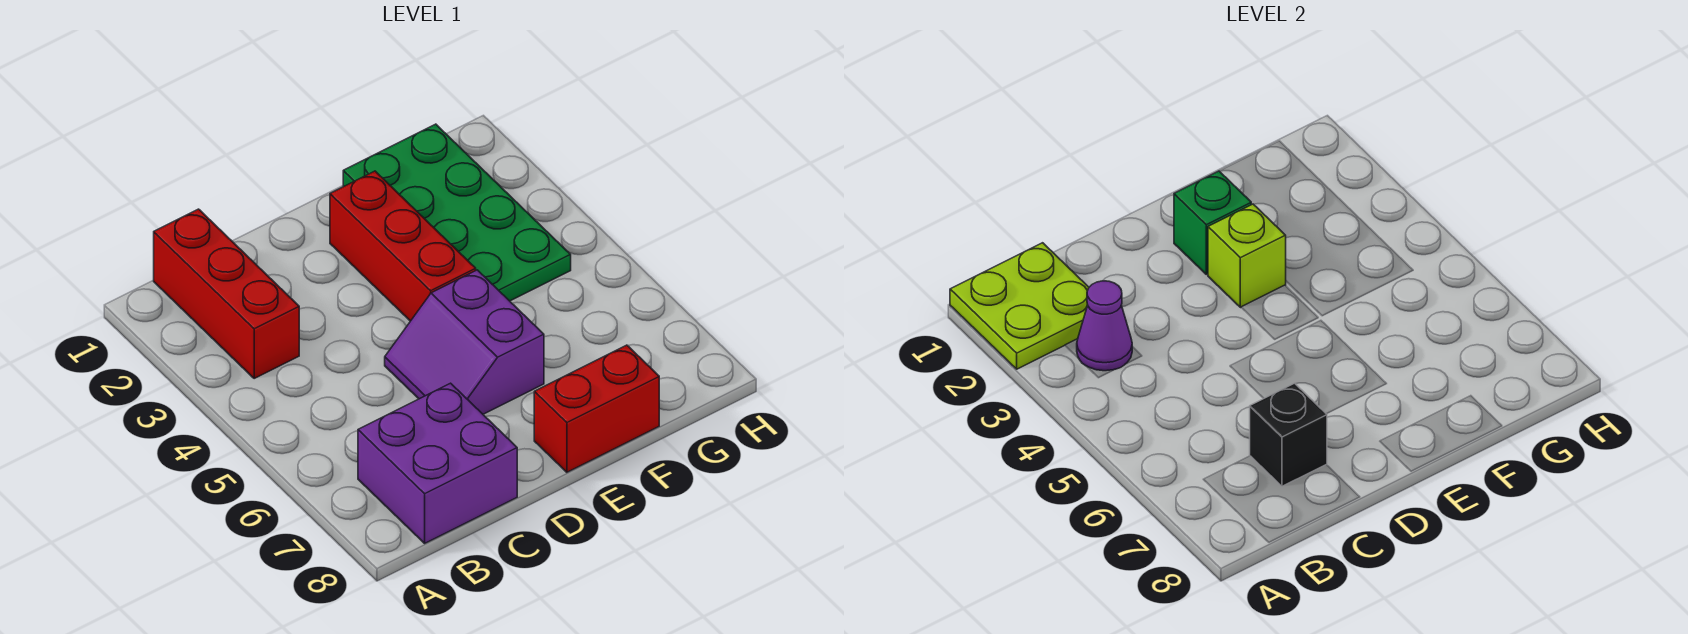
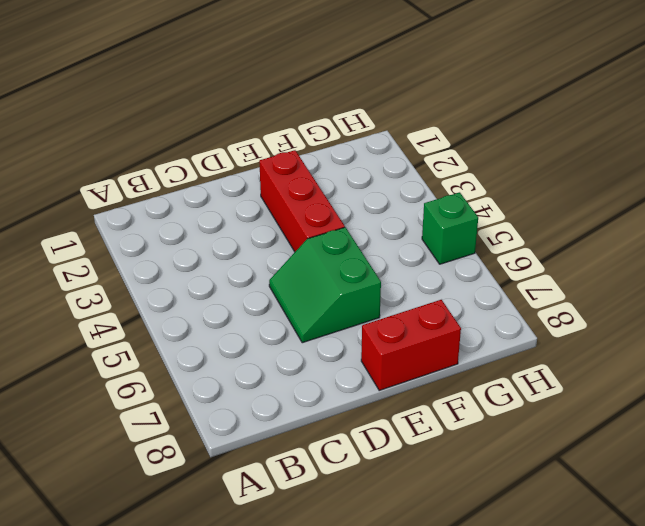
green 2x2 slope [269,227,381,343] -> purple 2x2 slope [385,270,544,414]
green 1x1 brick [422,192,478,264] -> green 1x1 brick moved to [1174,171,1251,274]
none -> red 1x3 brick [154,209,299,378]
none -> purple 2x2 brick [358,383,517,543]

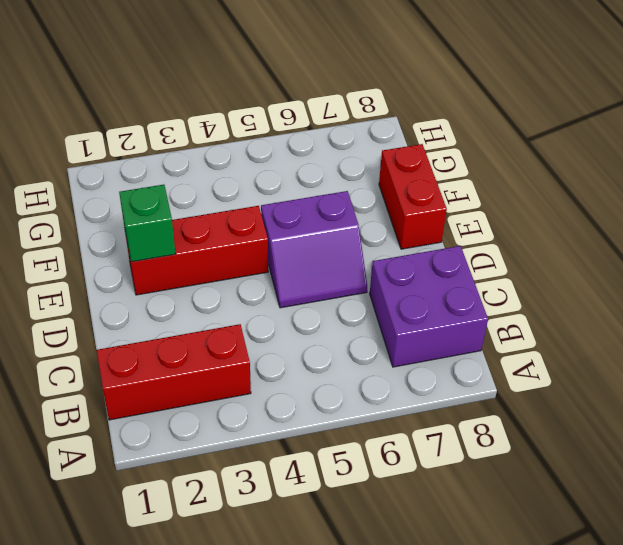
none -> green 2x4 plate [343,124,571,301]
none -> lime 2x2 plate [950,243,1089,369]

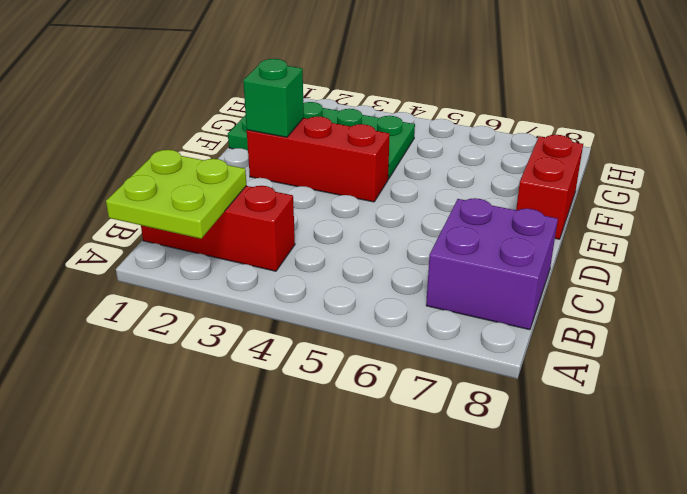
none -> purple 2x2 slope [385,270,544,414]
none -> purple 1x1 cone [1077,281,1132,371]

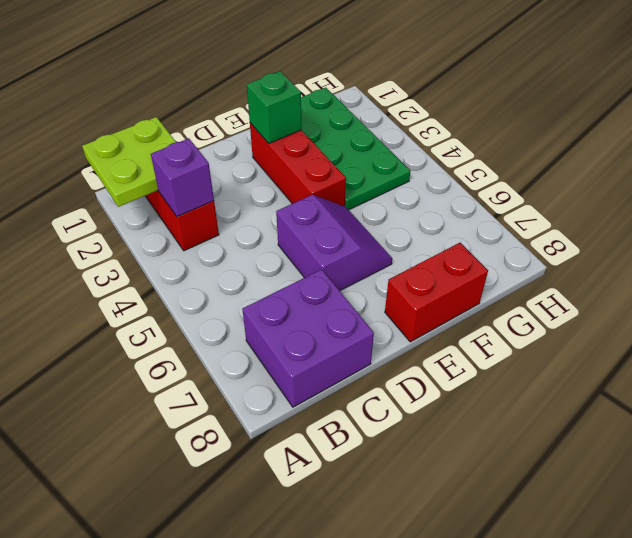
purple 1x1 brick [151,138,214,217] -> purple 1x1 cone [1077,281,1132,371]
purple 2x2 slope [276,195,392,291] -> purple 2x2 slope turned to [385,270,544,414]
none -> black 1x1 brick [1250,383,1327,486]
none -> lime 1x1 brick [1208,204,1286,308]

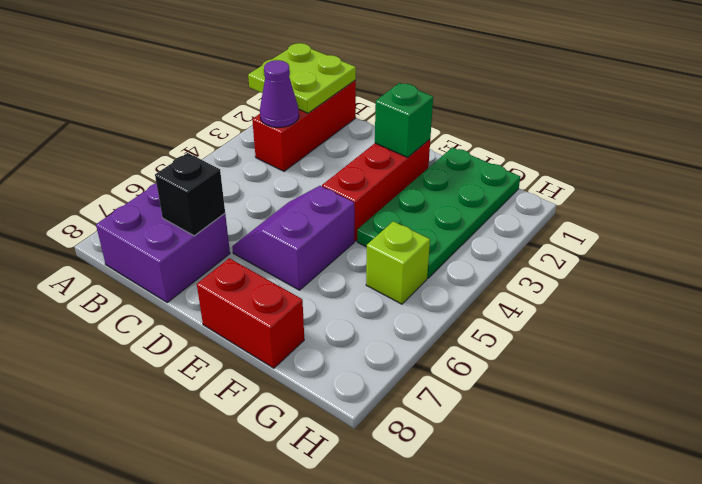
lime 1x1 brick [366,221,430,304] -> lime 1x1 brick moved to [1208,204,1286,308]

